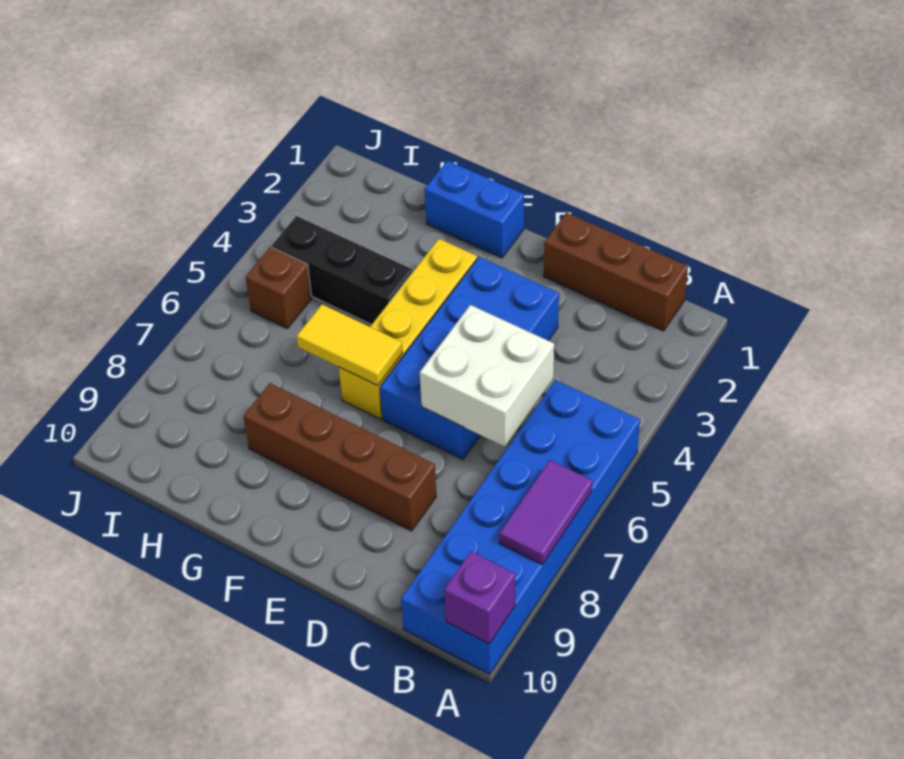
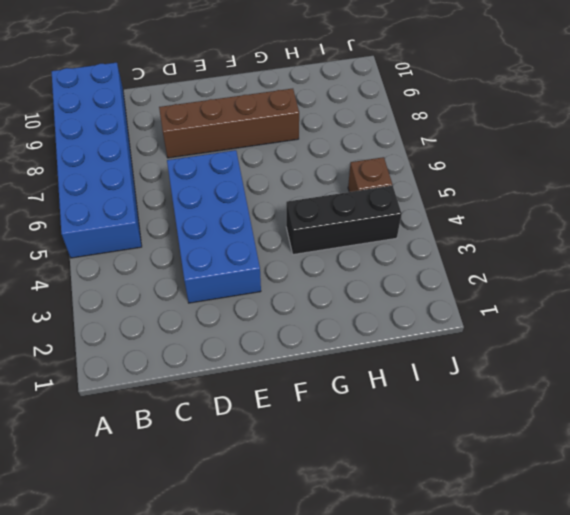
none -> brown 1x3 brick [544,213,688,331]
none -> blue 1x2 brick [425,161,524,258]
none -> yellow 1x4 brick [339,239,477,419]

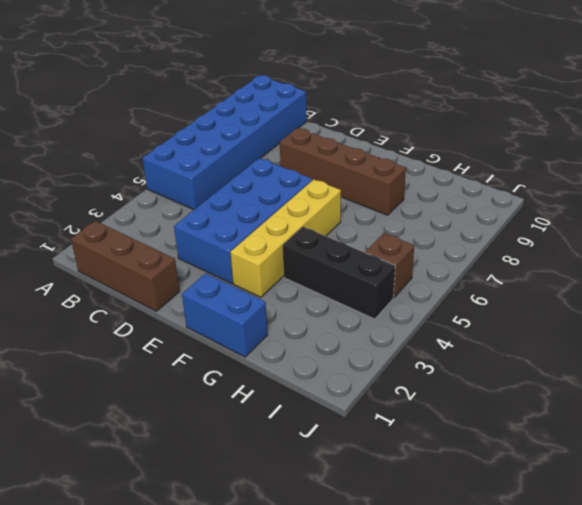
none -> purple 1x2 tile [499,460,592,565]
none -> purple 1x1 brick [444,552,515,644]
none -> white 2x2 brick [420,305,554,447]

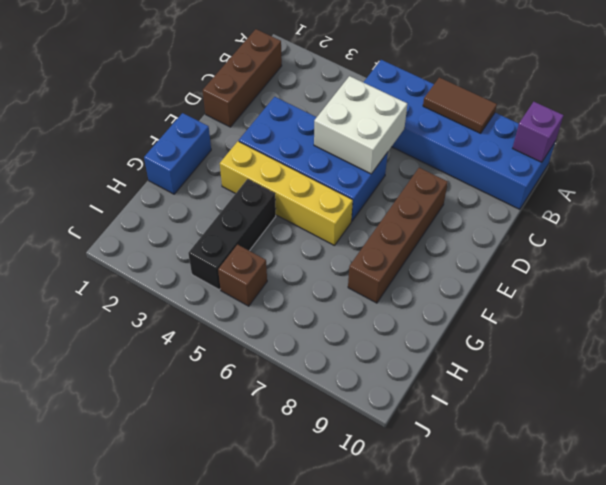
brown 1x2 tile [423,77,497,133] -> purple 1x2 tile [499,460,592,565]
none -> yellow 1x2 tile [297,304,402,385]

